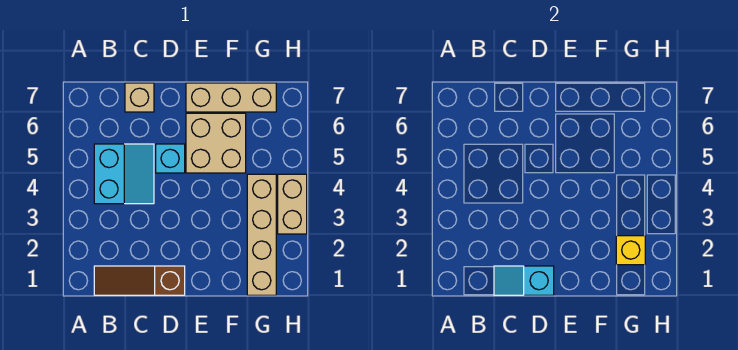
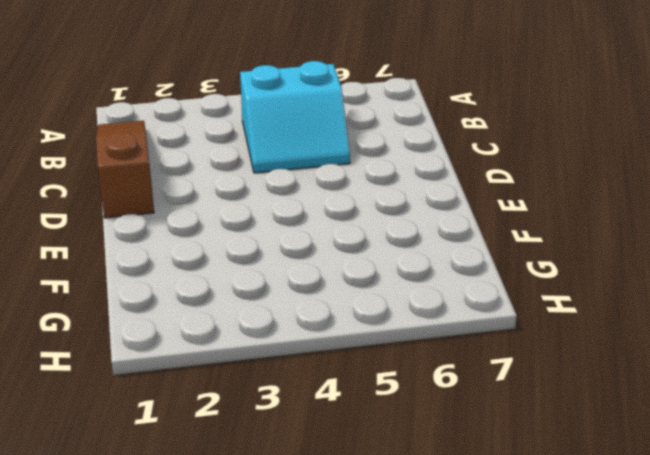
none -> tan 1x1 brick [125,83,154,112]
none -> cyan 1x1 brick [156,144,185,173]

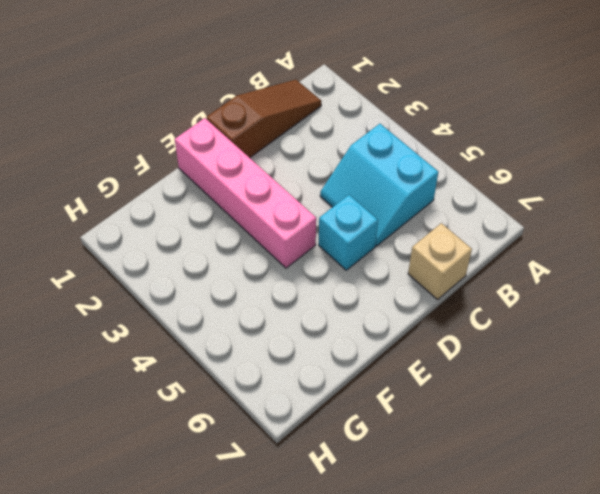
pink 1x4 brick [175,118,316,268] -> none
none -> tan 2x2 brick [186,113,246,173]
none -> tan 1x3 brick [186,83,276,112]

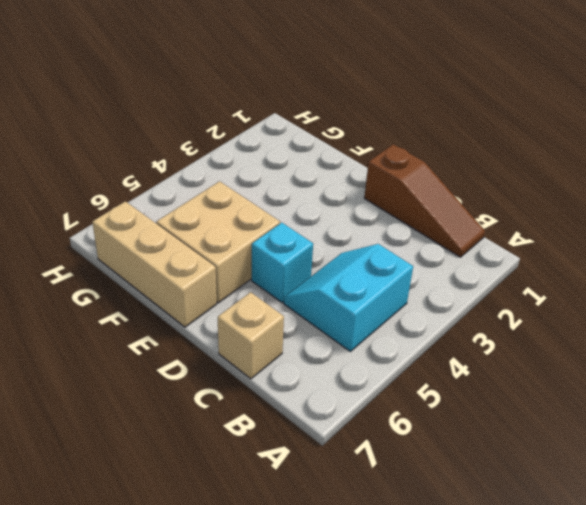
none -> tan 1x4 brick [247,174,276,295]
none -> tan 1x2 brick [278,174,307,234]

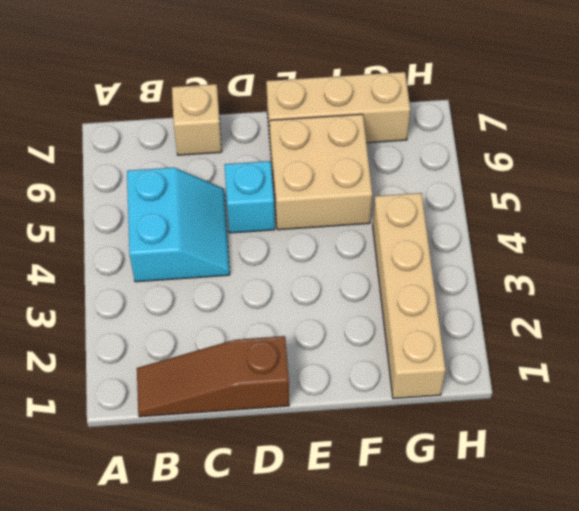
none -> tan 1x2 brick [278,174,307,234]
none -> cyan 1x2 slope [494,266,554,295]

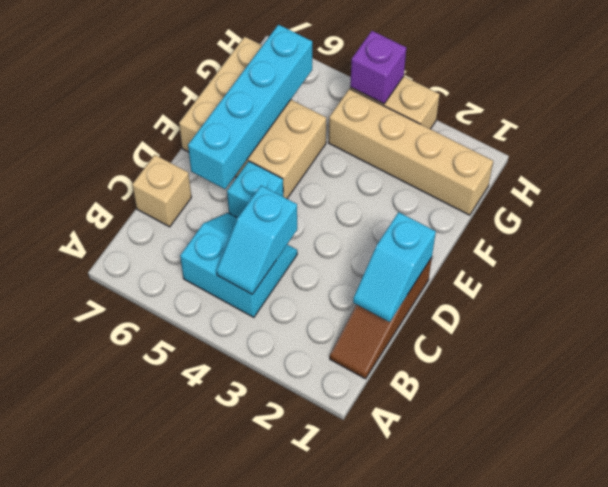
cyan 1x2 slope [217,185,297,294] -> none
cyan 1x4 brick [188,25,312,189] -> none
purple 1x1 brick [350,31,406,104] -> none
none -> yellow 1x1 brick [616,236,645,265]

